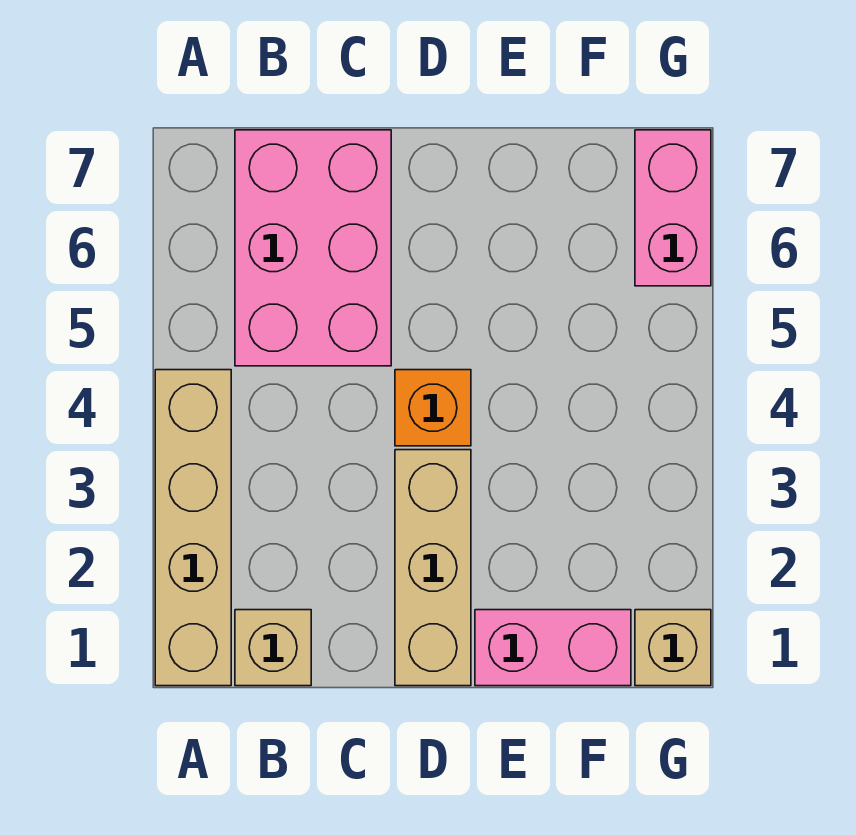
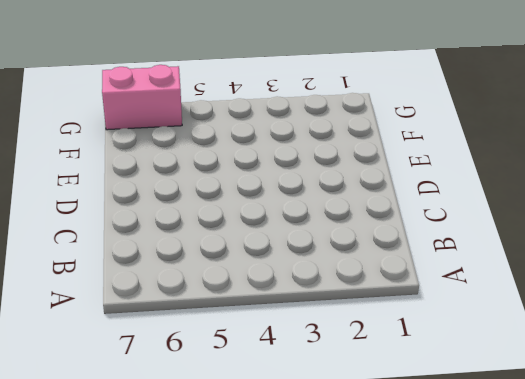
none -> tan 1x4 brick [155,370,231,686]
none -> tan 1x1 brick [235,610,311,686]

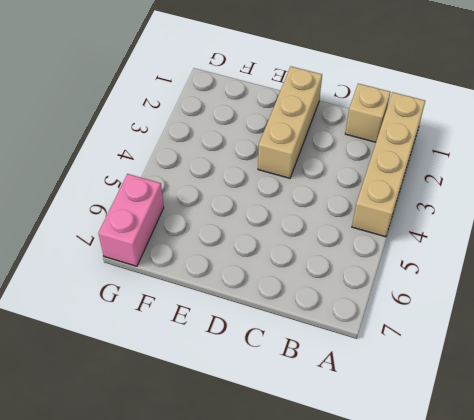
none -> pink 2x3 brick [235,130,391,366]
none -> orange 1x1 brick [395,370,471,446]

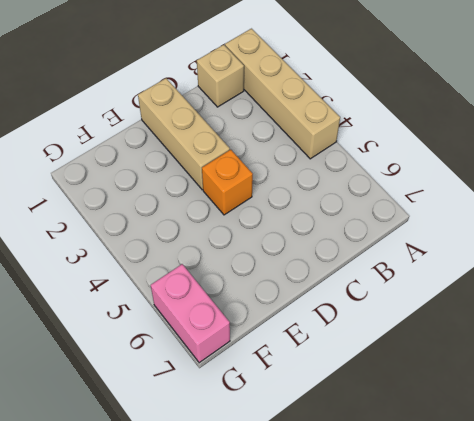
none -> pink 2x3 brick [235,130,391,366]
none -> pink 1x2 brick [475,610,631,686]

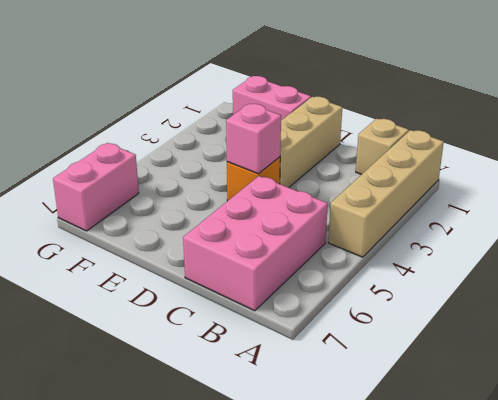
pink 1x1 brick [226,104,281,174] -> none
none -> tan 1x1 brick [635,610,711,686]

